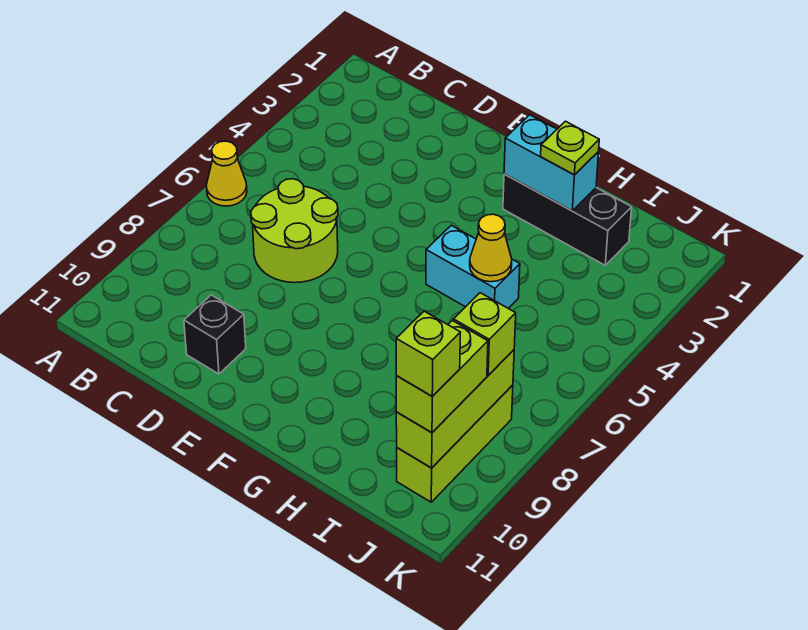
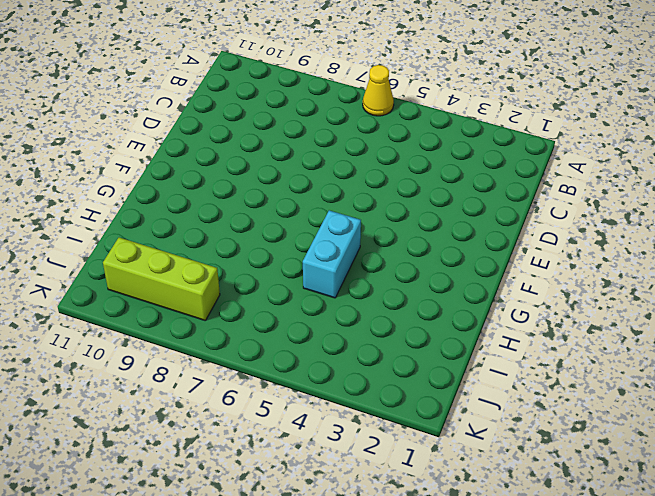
none -> lime 2x2 round brick [251,179,338,283]
none -> black 1x1 brick [184,295,246,374]
none -> black 1x3 brick [503,174,632,265]

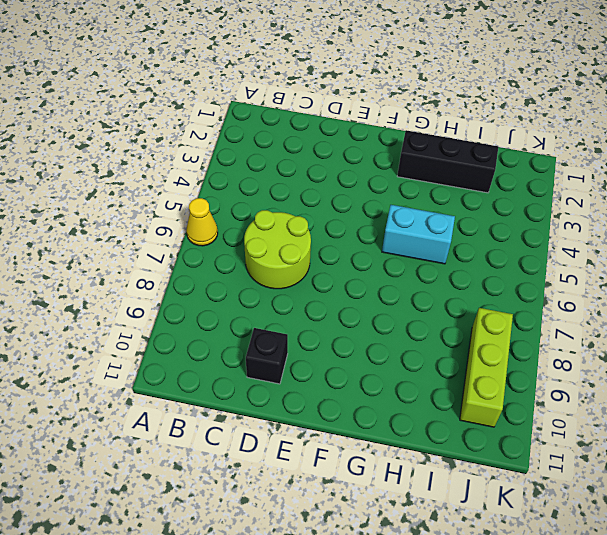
none -> cyan 1x2 brick [504,115,599,211]
none -> yellow 1x1 cone [470,214,512,282]
none -> lime 1x3 brick [396,350,514,468]

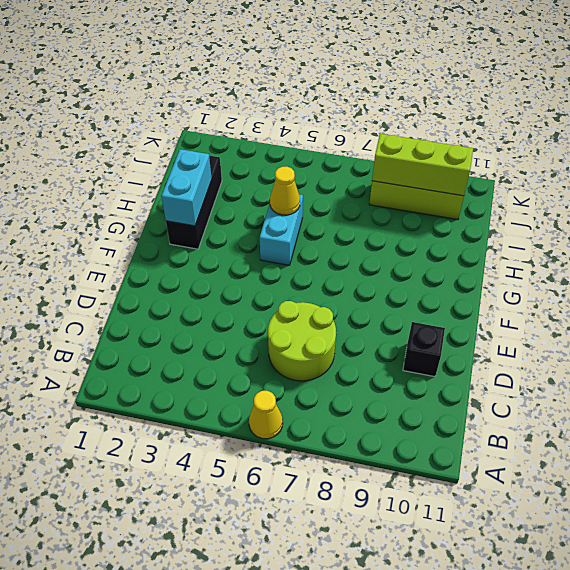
none -> lime 1x1 plate [541,121,599,175]
none -> lime 1x1 brick [453,293,516,375]
none -> lime 1x2 brick [396,321,488,432]

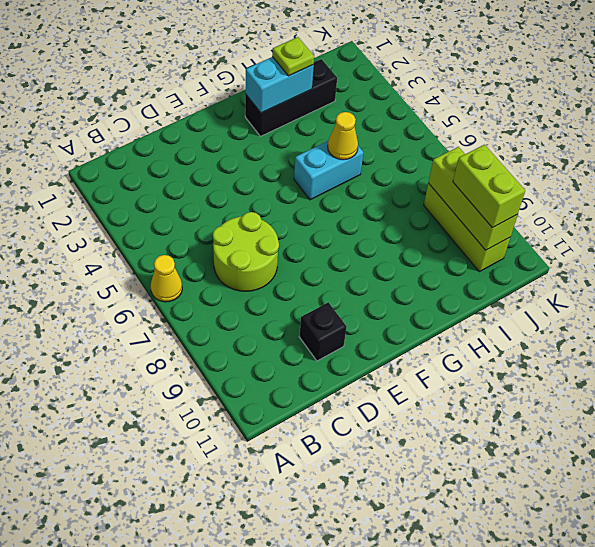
none -> lime 1x1 brick [453,293,516,375]
none -> lime 1x1 brick [396,311,460,396]

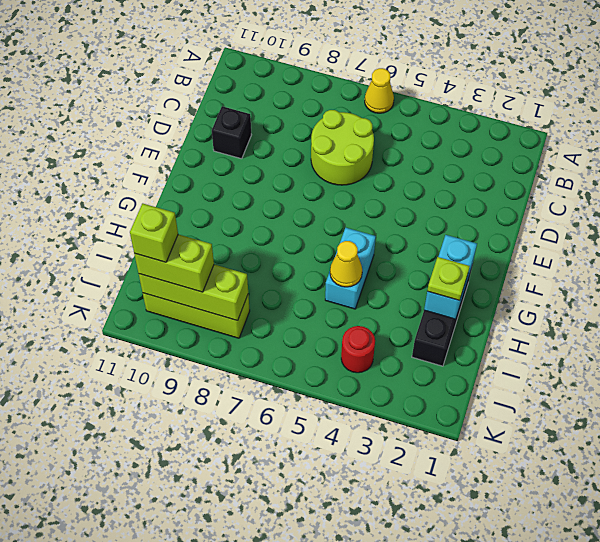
red 1x1 round brick [341,326,375,373] -> none
none -> lime 1x1 brick [453,293,516,375]

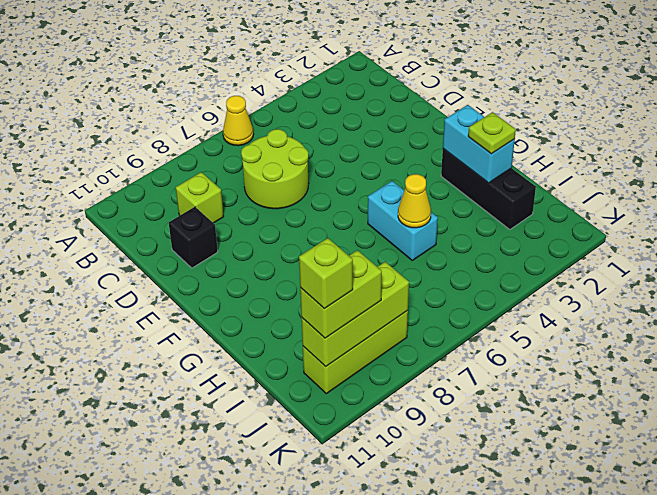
lime 1x1 brick [176,172,224,223] -> lime 1x1 brick moved to [453,293,516,375]

